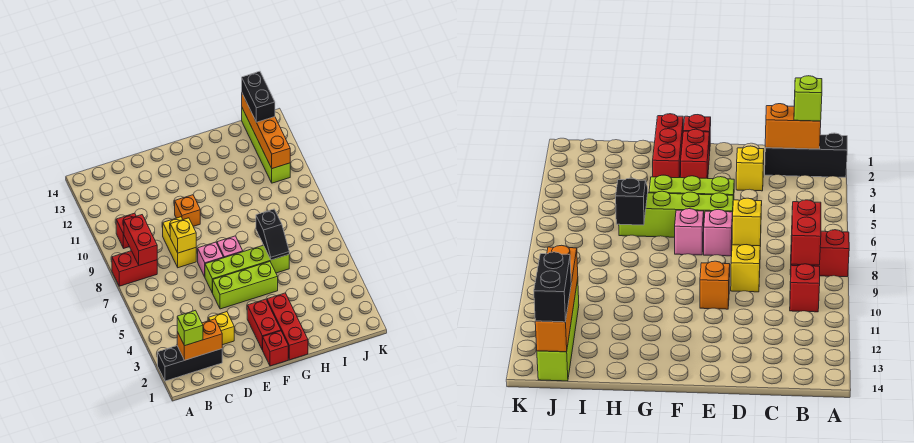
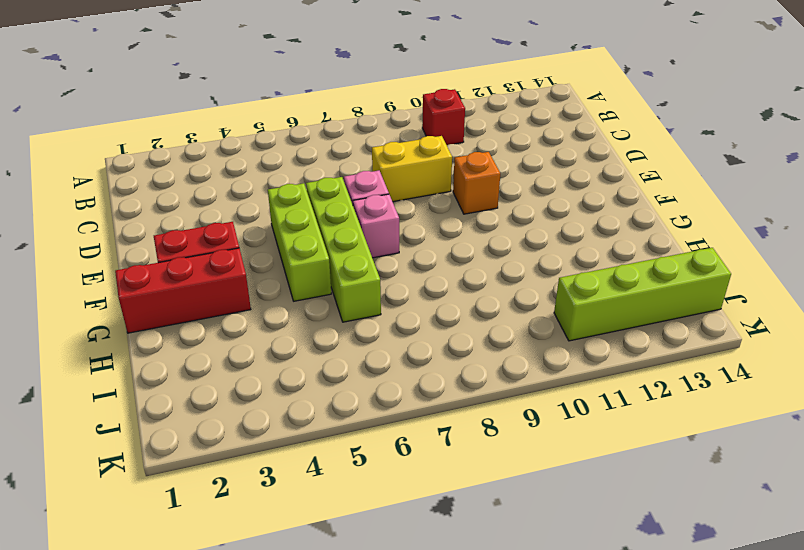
none -> black 1x3 brick [158,346,222,381]
none -> red 1x2 brick [112,251,157,286]
none -> yellow 1x1 brick [209,312,234,345]

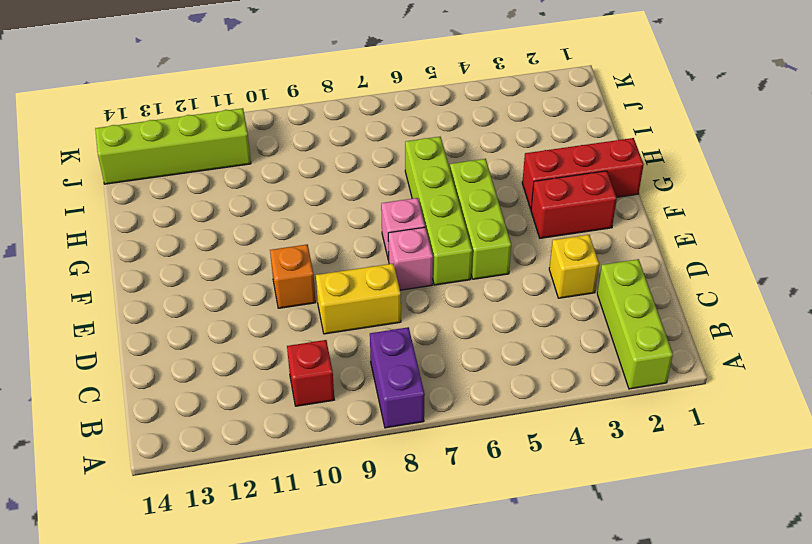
lime 1x3 brick [597,259,673,389] -> black 1x3 brick [158,346,222,381]
purple 1x2 brick [370,327,425,428] -> red 1x2 brick [112,251,157,286]
none -> red 1x1 brick [263,331,288,366]
none -> orange 1x2 brick [177,319,222,360]
none -> red 1x2 brick [124,215,157,265]

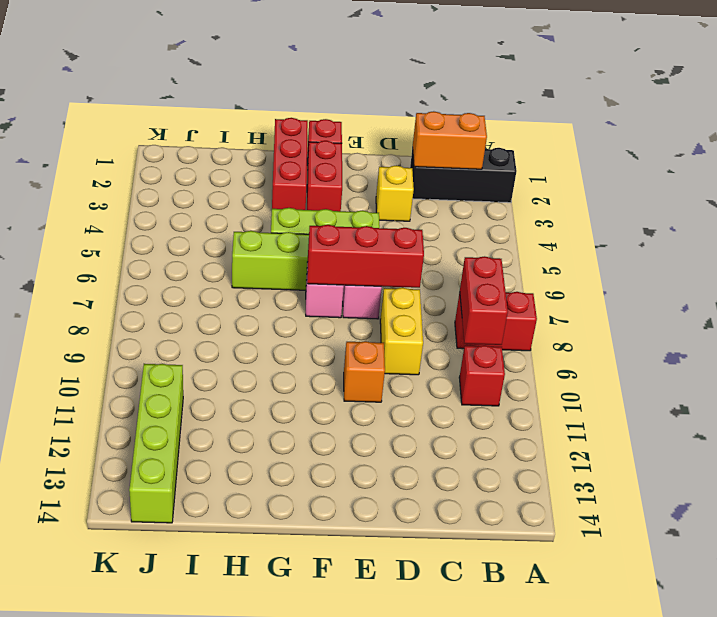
red 1x3 brick [307,225,424,288] -> none
none -> yellow 1x1 brick [170,218,196,253]
none -> black 1x2 slope [256,209,289,260]
none -> orange 1x4 brick [242,94,290,169]

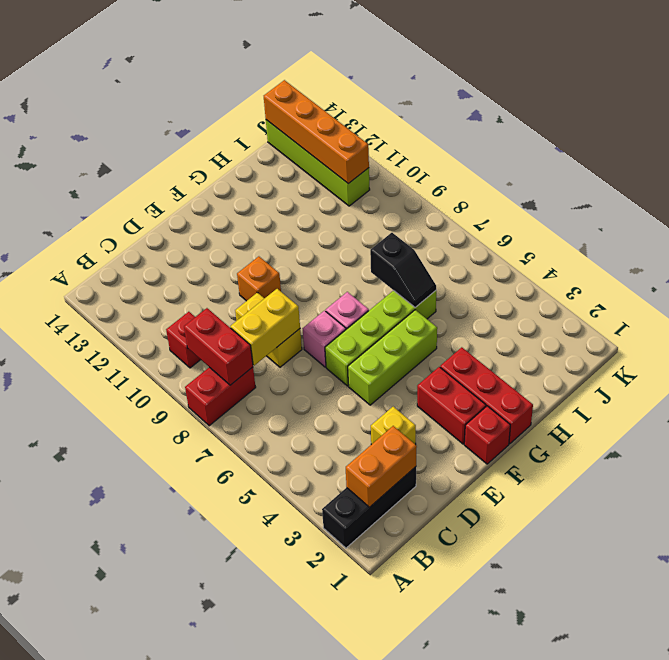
yellow 1x2 brick [230,289,300,365] -> yellow 1x1 brick [170,218,196,253]
none -> lime 1x1 brick [177,310,203,346]
none -> black 1x2 brick [242,71,275,122]

